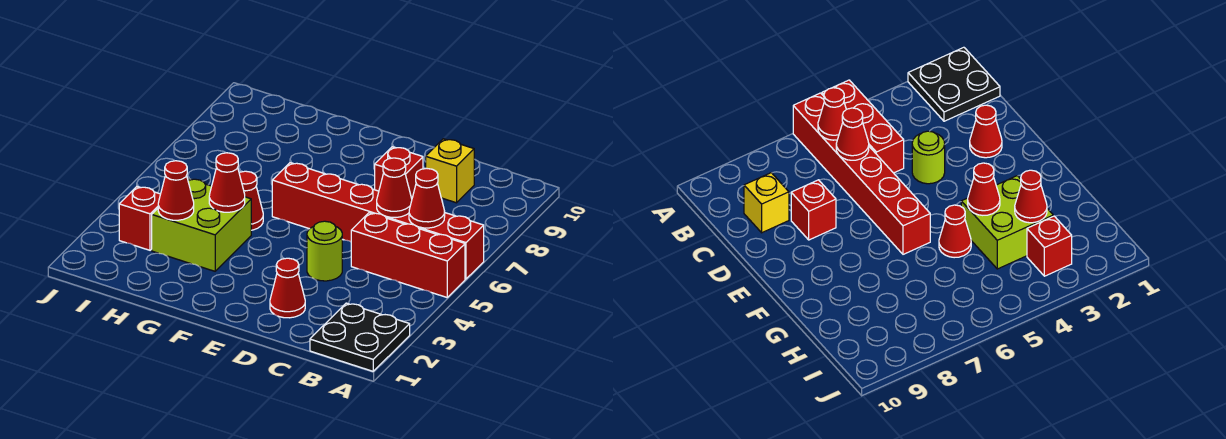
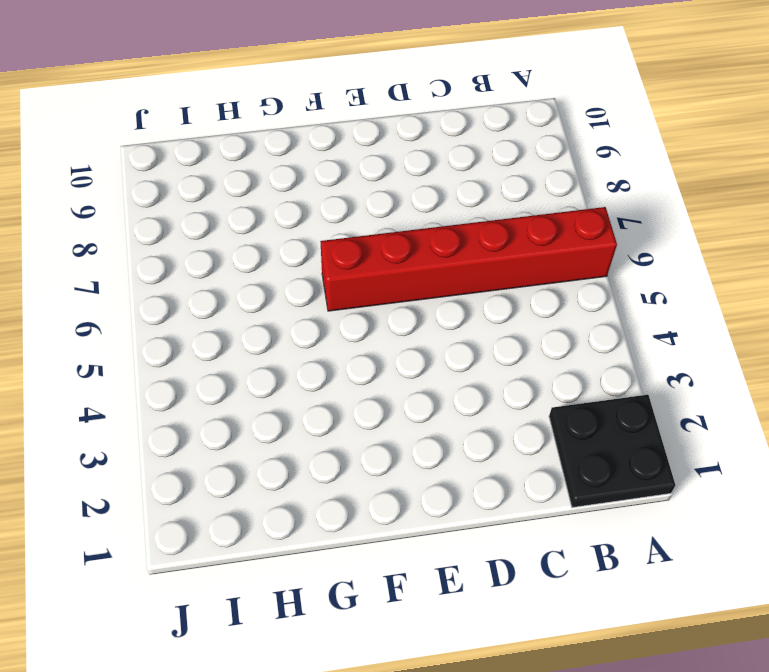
none -> red 1x3 brick [351,213,465,297]
none -> yellow 1x1 brick [426,139,474,203]
none -> red 1x1 cone [270,258,305,318]

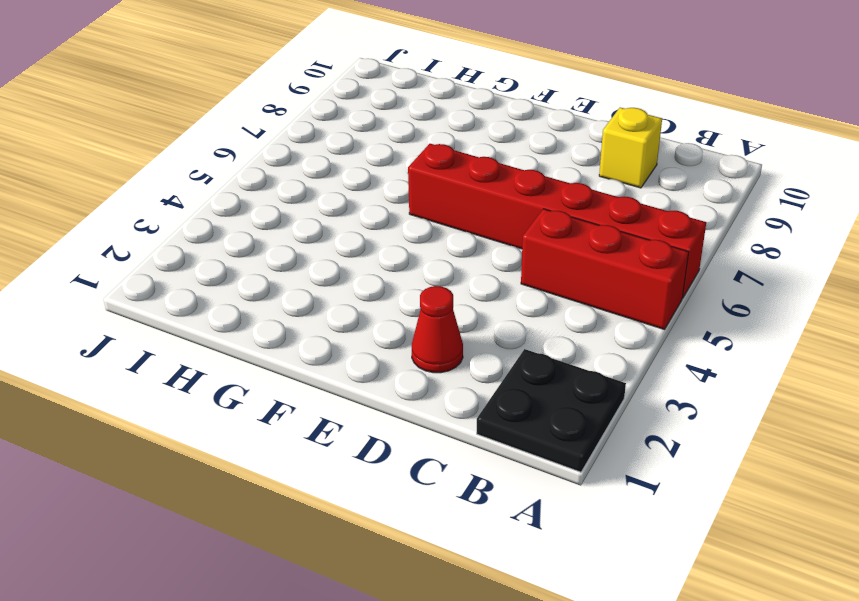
none -> lime 1x1 round brick [307,221,342,281]
none -> red 1x1 brick [375,147,423,198]
none -> lime 2x2 brick [152,179,251,271]

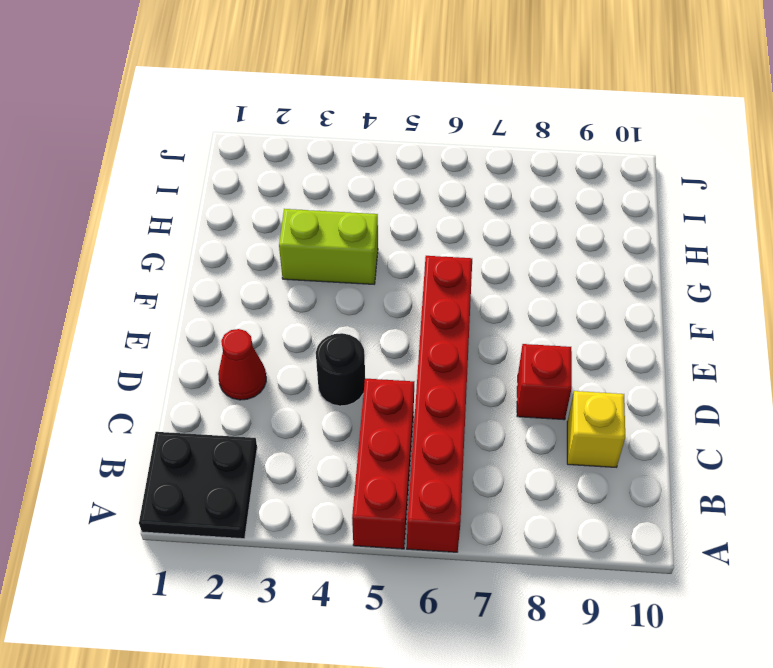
black 1x1 round brick [316,333,365,406] -> lime 1x1 round brick [307,221,342,281]
lime 1x2 brick [279,209,378,284] -> lime 2x2 brick [152,179,251,271]
none -> red 1x1 cone [239,171,263,230]
none -> red 1x1 brick [119,187,160,250]
none -> red 1x1 cone [409,168,445,228]

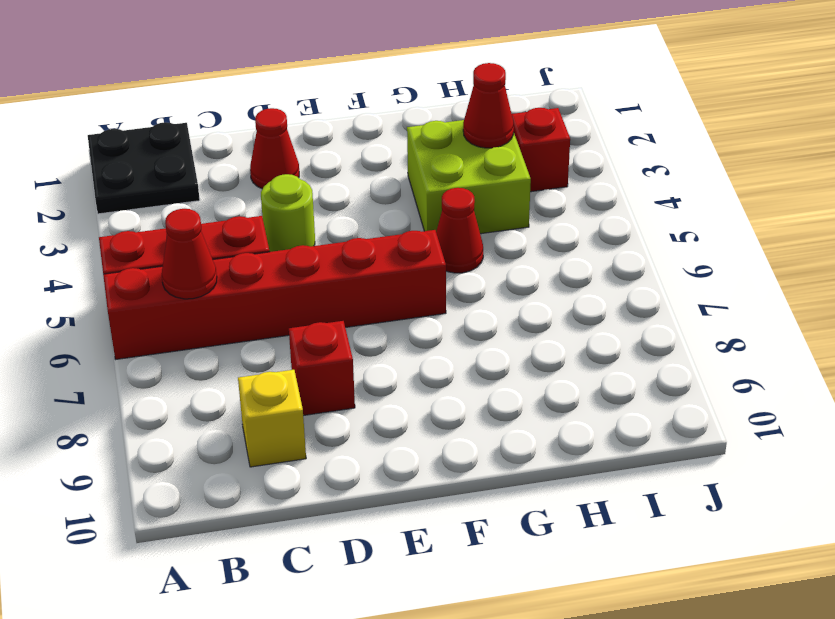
none -> red 1x1 cone [377,158,412,218]
none -> red 1x1 cone [209,153,245,212]

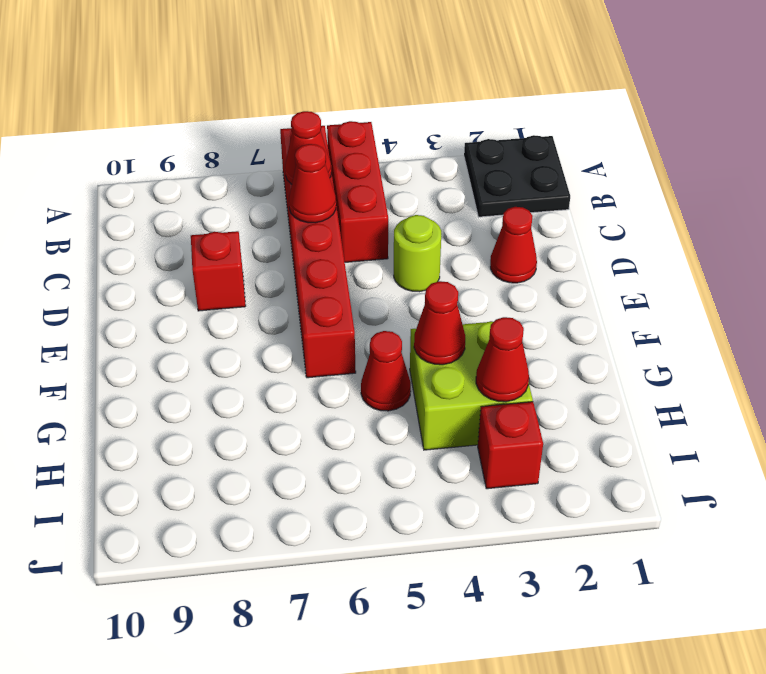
none -> yellow 1x1 brick [426,139,474,203]

